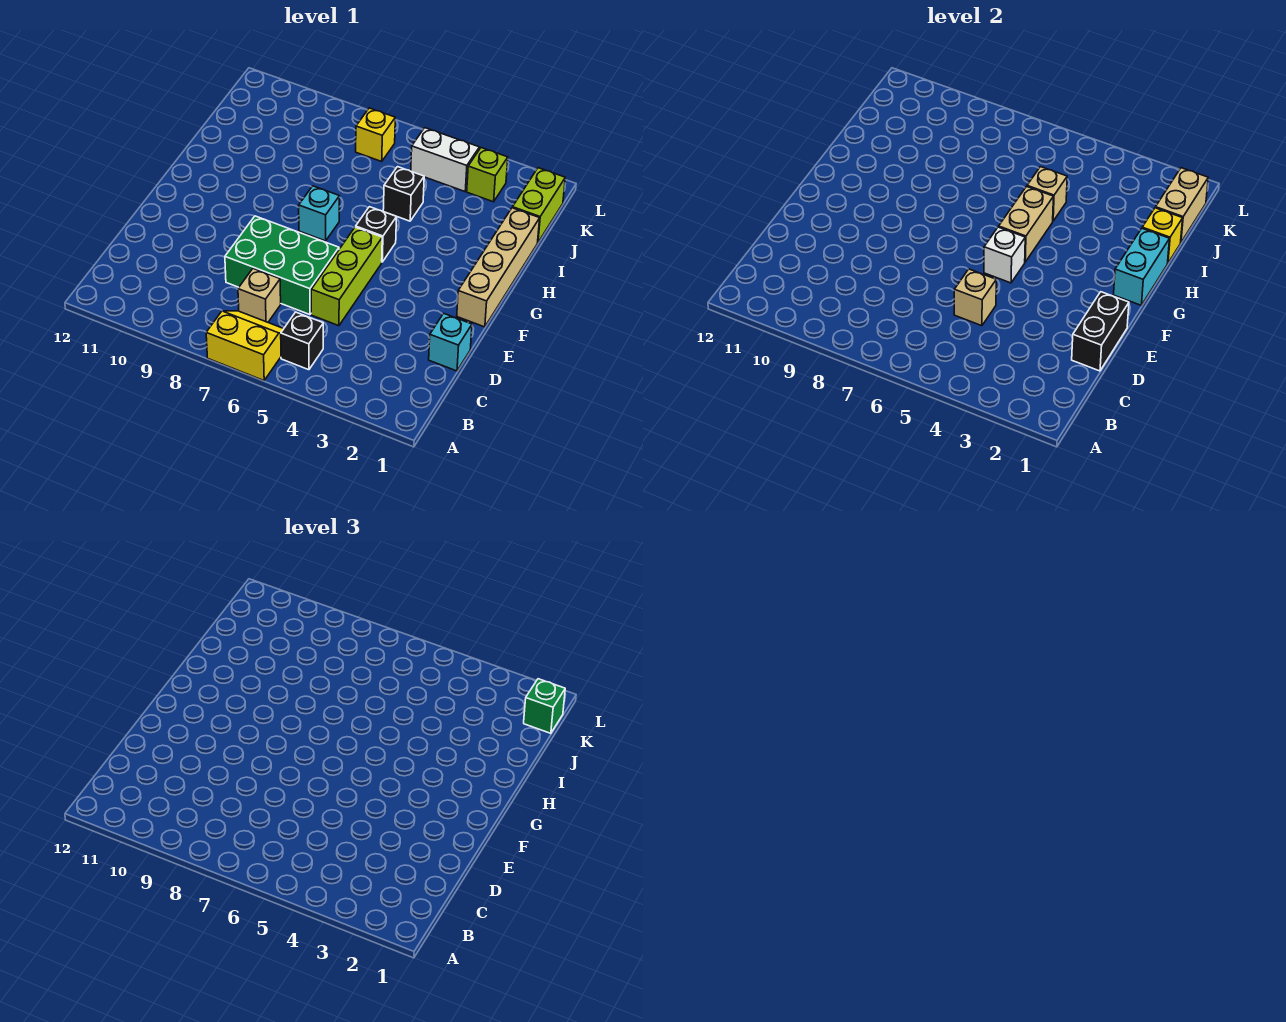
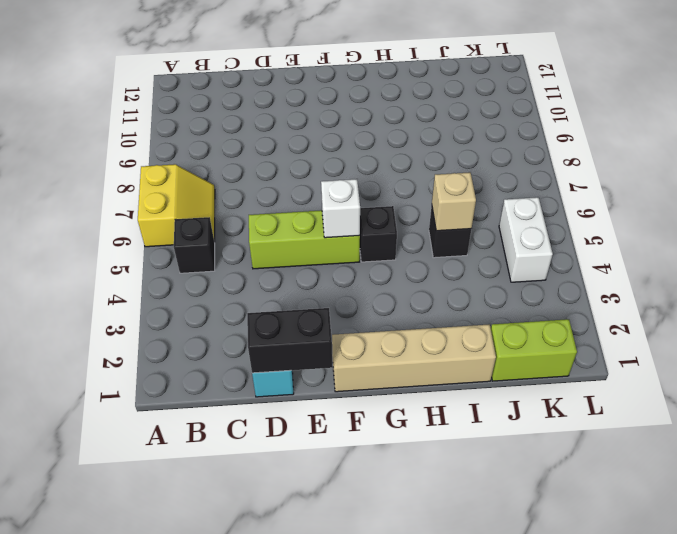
none -> tan 1x1 brick [238,269,281,322]
none -> green 2x3 brick [225,216,339,315]
none -> cyan 1x1 brick [299,186,340,241]

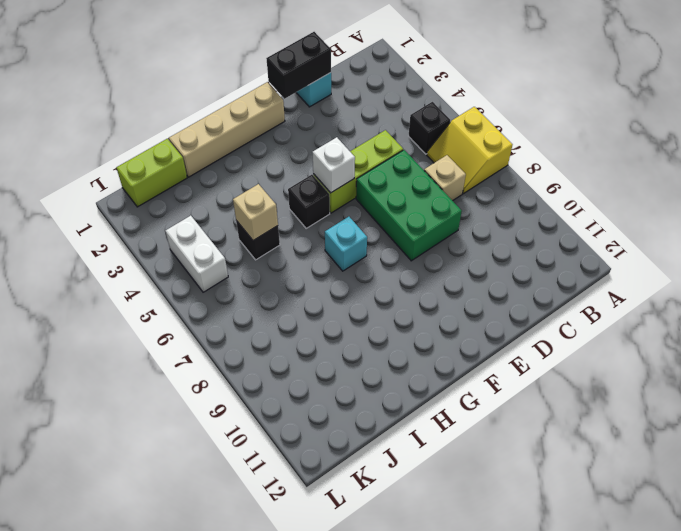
none -> lime 1x1 brick [467,148,508,202]
none -> yellow 1x1 brick [356,108,395,161]
none -> tan 1x1 brick [954,269,996,326]

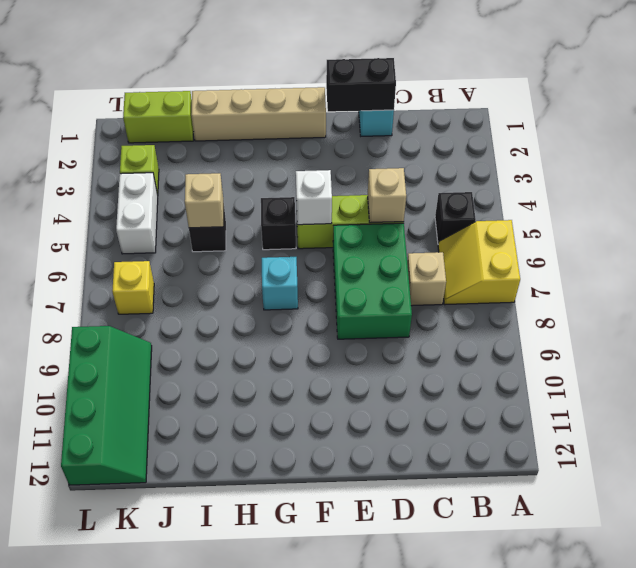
green 2x4 slope [61,326,152,485] -> none
none -> cyan 1x2 brick [1114,229,1169,305]
none -> tan 1x2 brick [999,187,1053,262]
none -> yellow 1x1 brick [1142,208,1183,263]

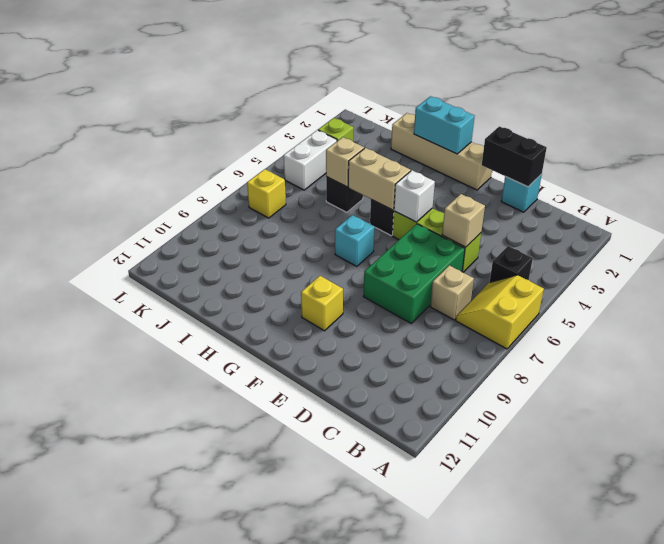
yellow 1x1 brick [301,276,343,331] -> yellow 1x1 brick moved to [1142,208,1183,263]
none -> lime 1x2 brick [512,168,565,242]
none -> tan 1x2 brick [1155,168,1208,242]
none -> green 1x1 brick [524,679,565,733]

